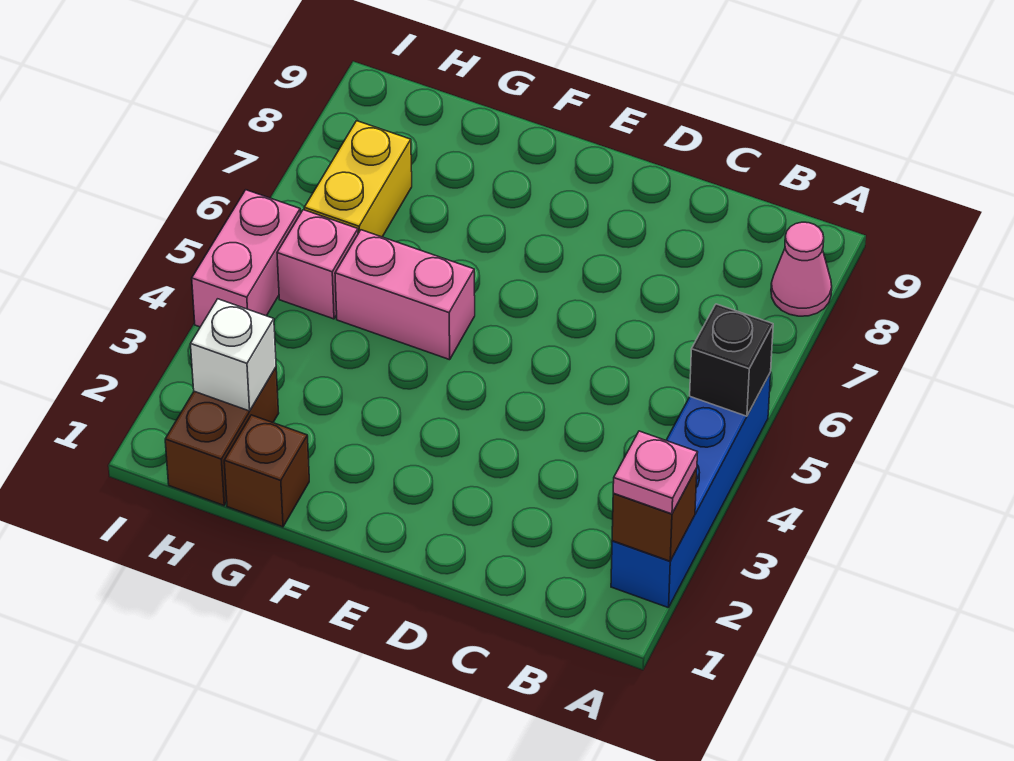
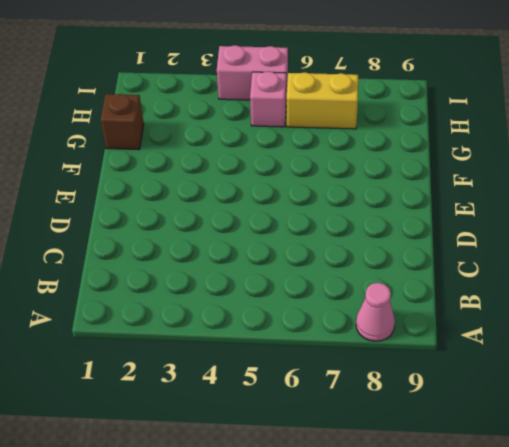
none -> blue 1x4 brick [611,372,771,608]
none -> pink 1x2 brick [335,230,475,360]
none -> brown 1x2 brick [165,368,279,505]

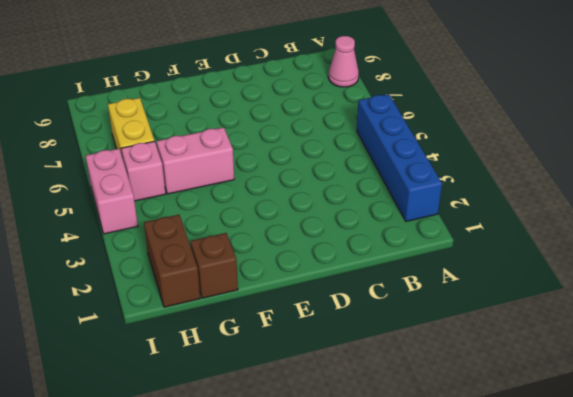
none -> brown 1x1 brick [612,468,697,561]
none -> black 1x1 brick [690,304,773,416]
none -> white 1x1 brick [190,299,276,411]

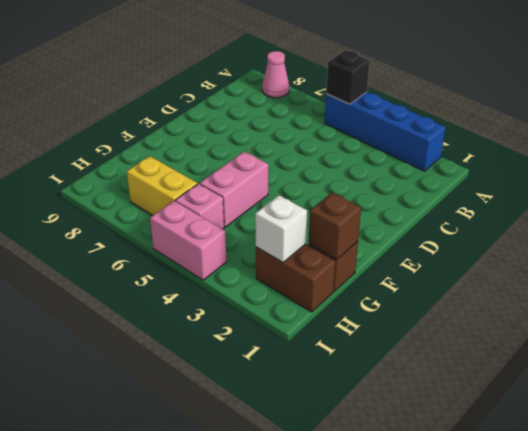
brown 1x1 brick [308,193,361,260] -> brown 1x1 brick moved to [612,468,697,561]
none -> pink 1x1 plate [613,431,698,514]

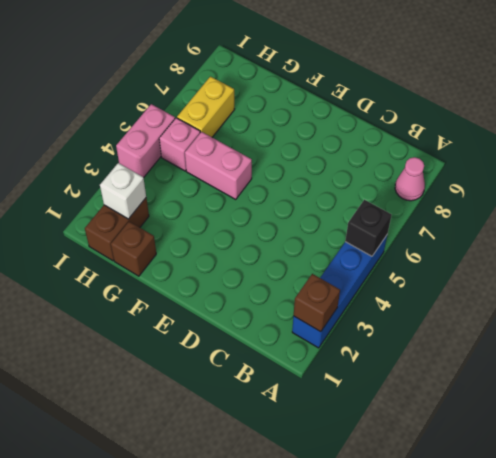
none -> pink 1x1 plate [613,431,698,514]

